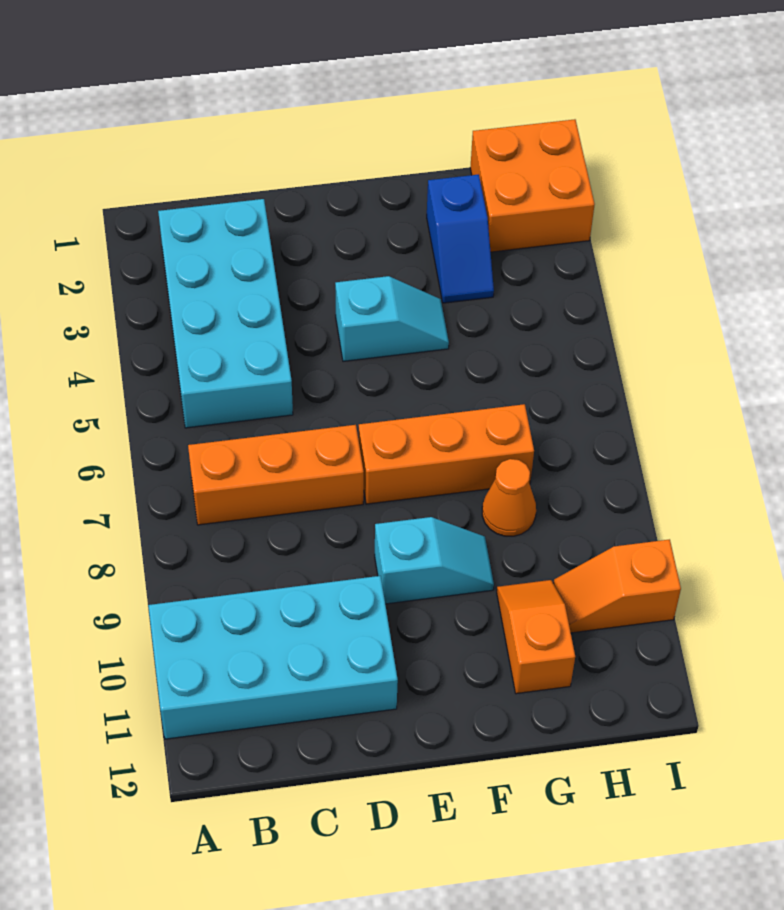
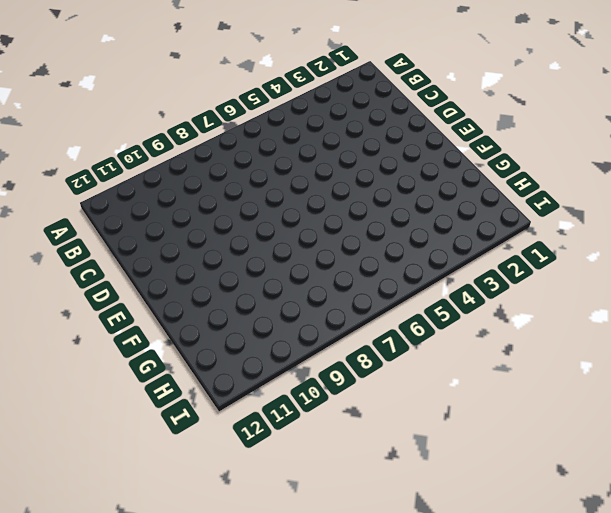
none -> cyan 2x4 brick [148,576,398,739]
none -> cyan 2x4 brick [158,199,293,428]

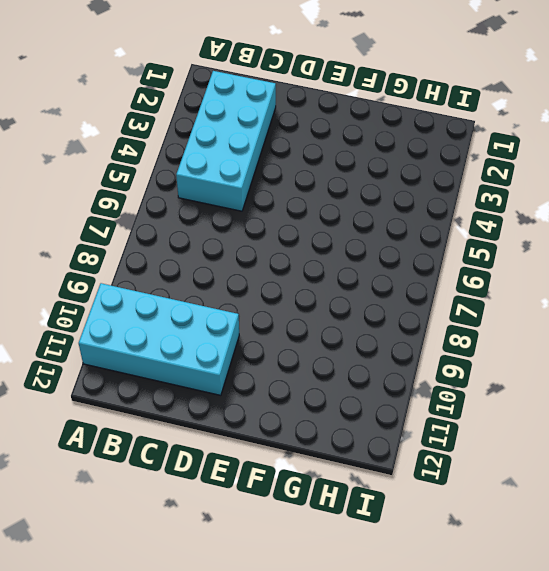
none -> orange 1x3 brick [188,425,364,525]
none -> cyan 1x2 slope [335,276,449,361]

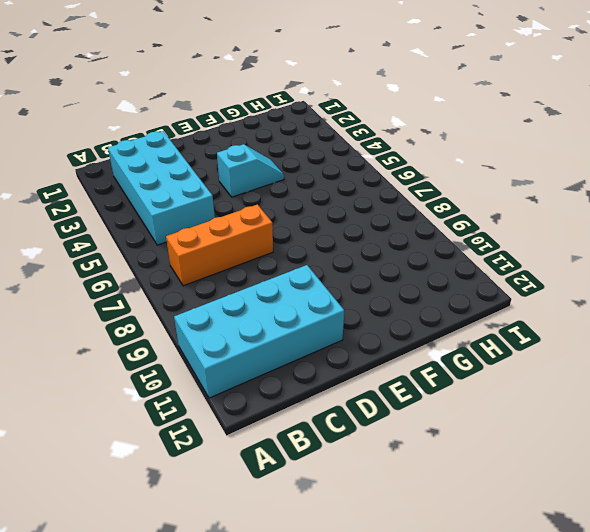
none -> orange 1x3 brick [359,404,534,504]
none -> cyan 1x2 slope [375,517,494,604]

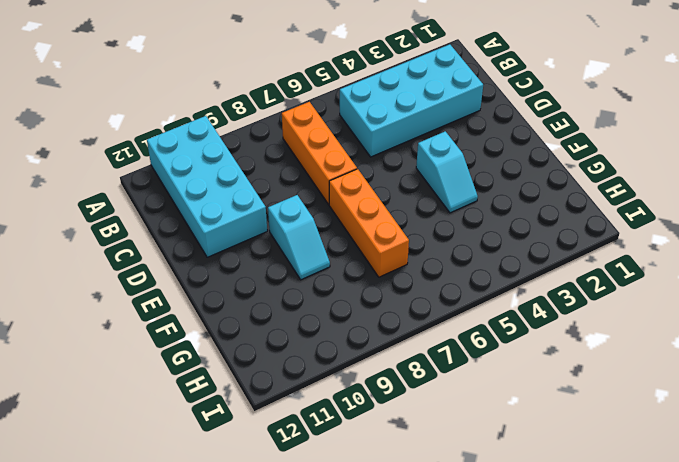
none -> blue 1x2 slope [427,174,494,303]
none -> orange 1x1 cone [482,459,536,536]

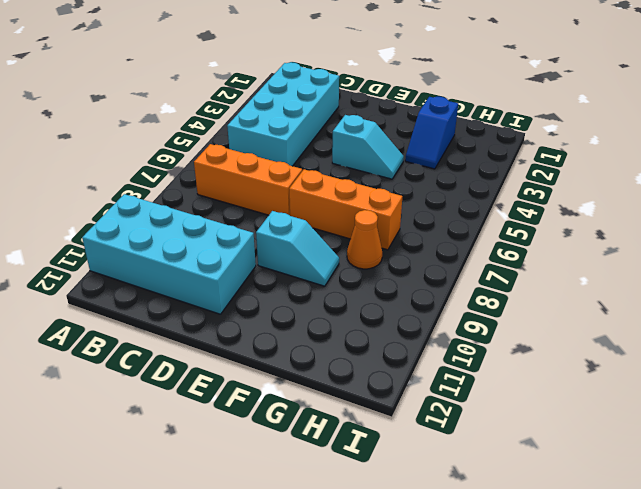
none -> orange 1x2 slope [497,580,575,694]
none -> orange 2x2 brick [470,119,595,252]

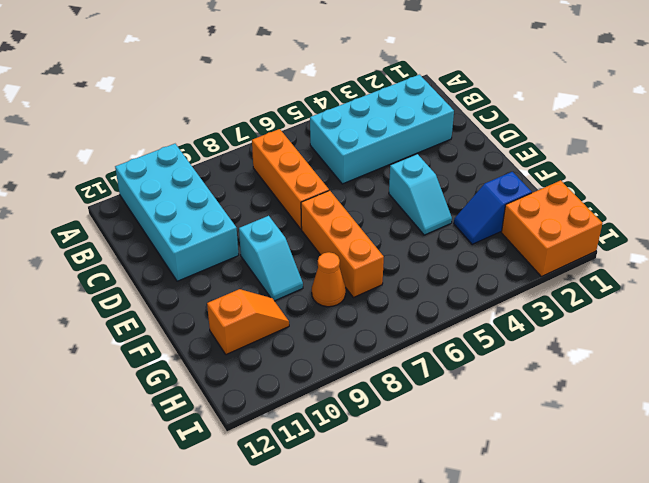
none -> orange 1x2 slope [553,539,681,633]

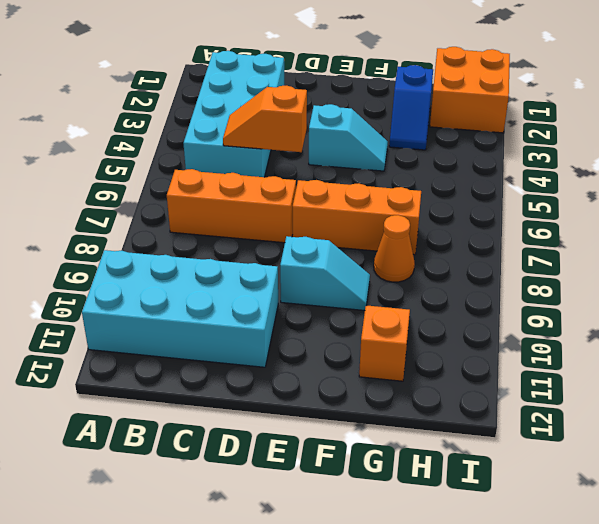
orange 1x2 slope [223,86,307,152] -> orange 1x2 slope moved to [553,539,681,633]

